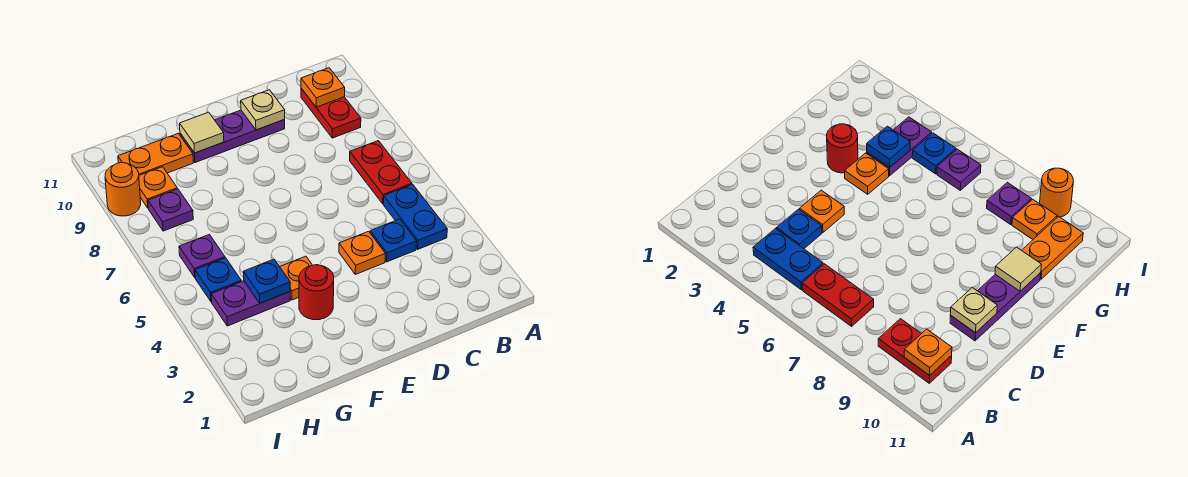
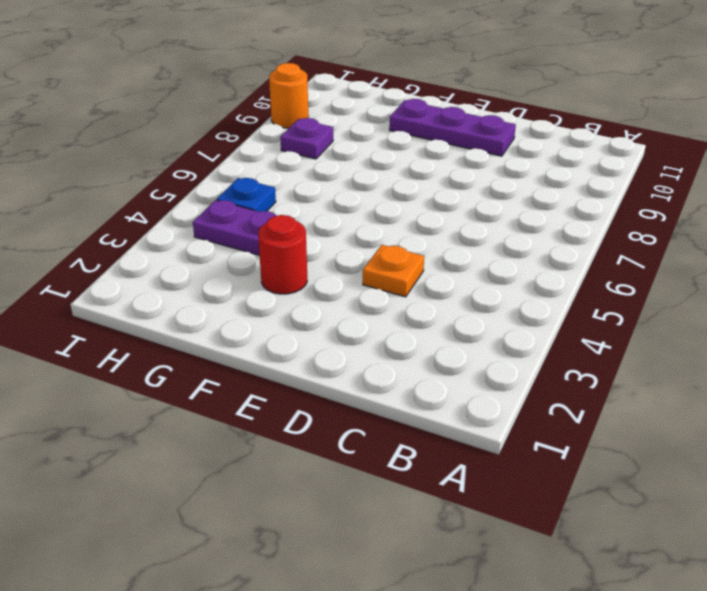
none -> blue 1x2 plate [383,184,447,249]
none -> red 1x2 plate [350,141,412,204]
none -> red 1x2 plate [301,88,361,138]

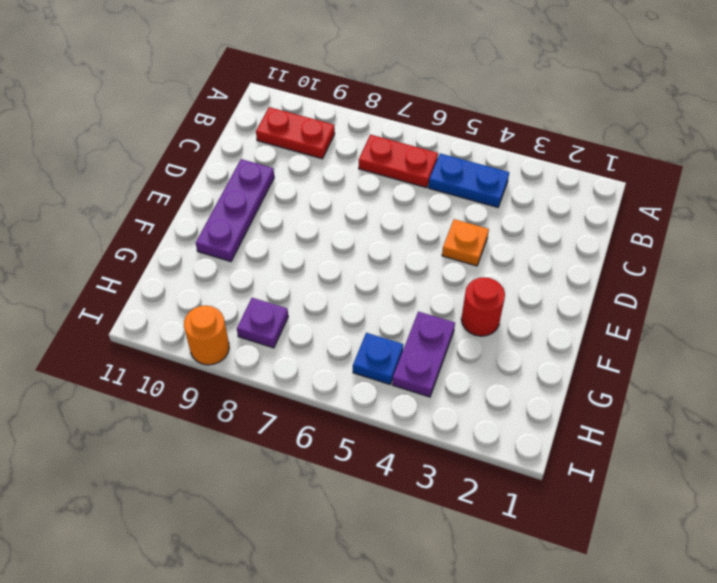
none -> blue 1x1 plate [370,219,417,262]
none -> orange 1x1 plate [280,256,312,300]
none -> orange 1x2 plate [118,133,193,175]

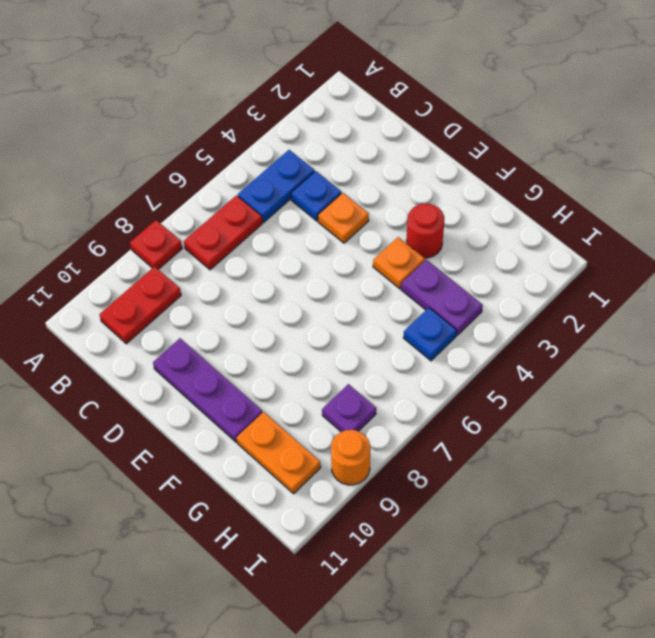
red 1x1 plate [130,220,182,269] -> none
none -> purple 1x1 plate [179,234,225,277]
none -> orange 1x1 plate [139,167,177,208]
none -> orange 1x1 plate [301,68,345,107]

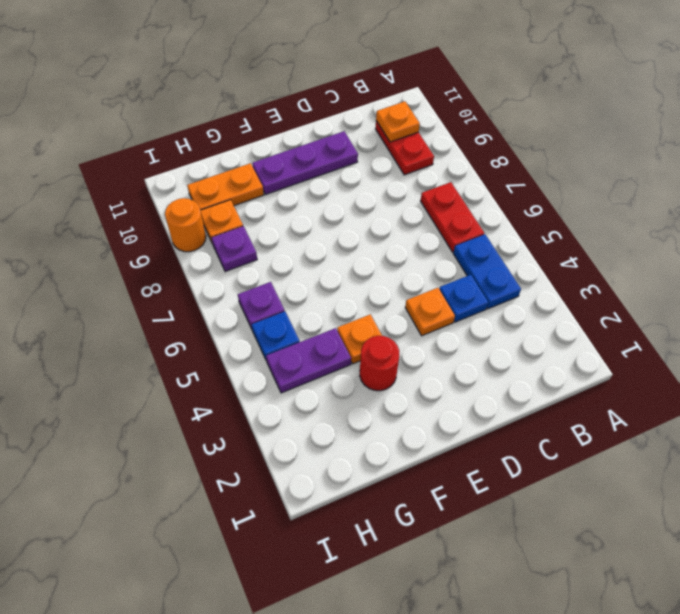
none -> tan 1x1 plate [241,90,285,130]
none -> tan 1x1 tile [180,112,224,153]
none -> blue 1x1 plate [243,259,290,303]

